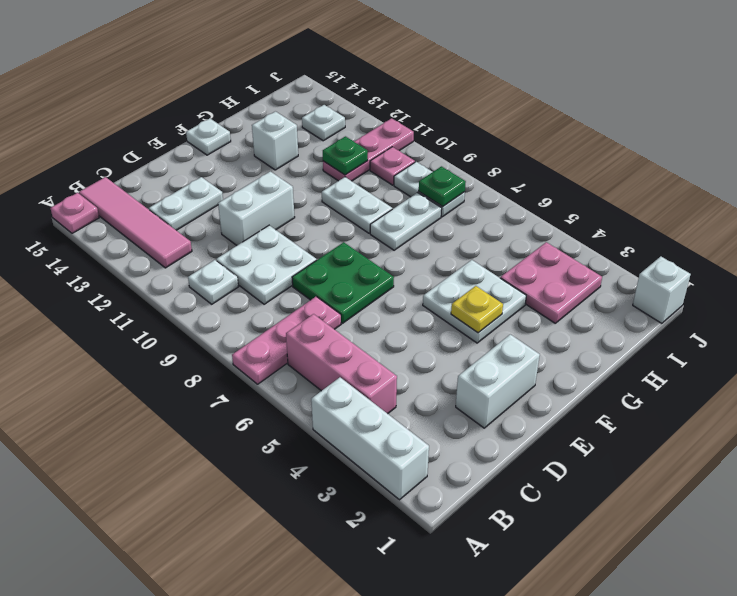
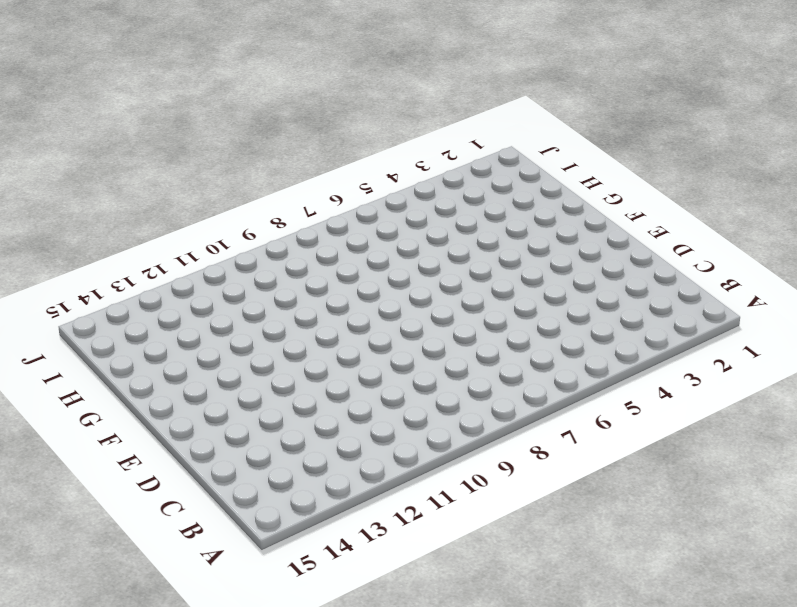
none -> white 1x3 brick [311,377,429,500]
none -> pink 1x3 plate [232,297,341,384]
none -> pink 1x1 plate [50,193,99,233]

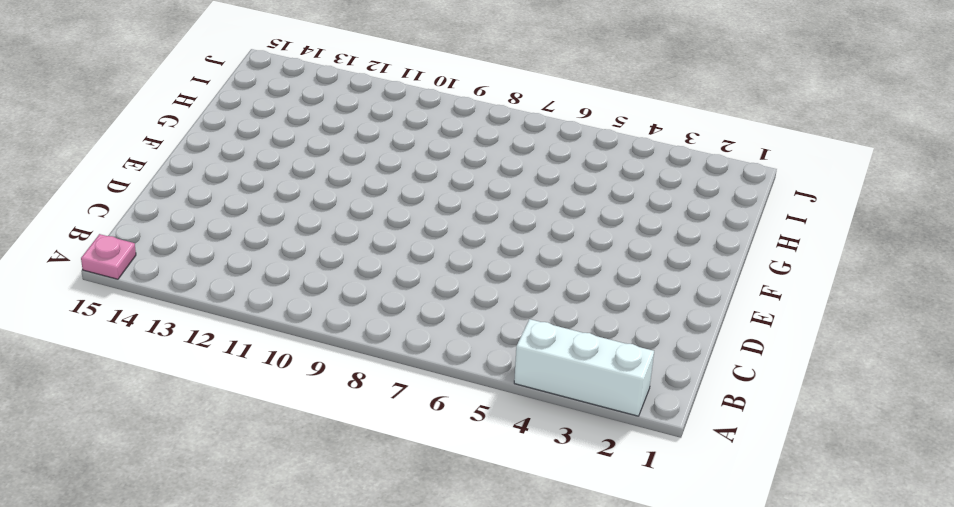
none -> pink 1x3 plate [232,297,341,384]
none -> pink 1x3 brick [286,314,397,414]
none -> white 1x1 plate [188,260,239,304]

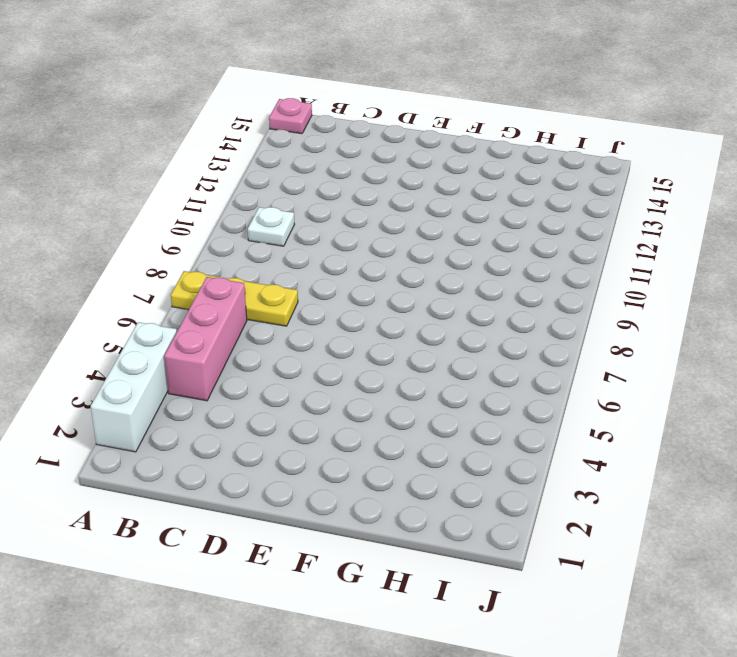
yellow 1x3 plate [171,271,298,326] -> pink 1x3 plate [232,297,341,384]
none -> pink 1x4 tile [79,177,192,268]
none -> white 2x2 plate [216,225,316,304]
none -> white 1x2 plate [149,177,223,230]

